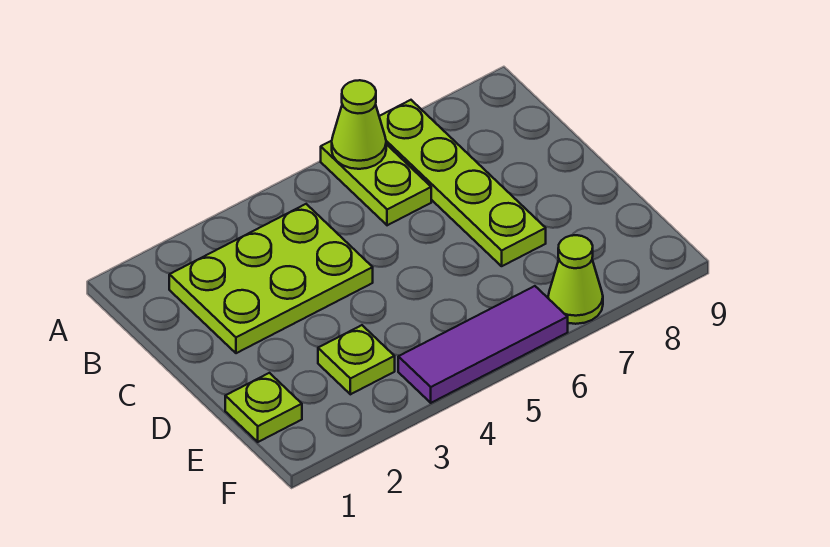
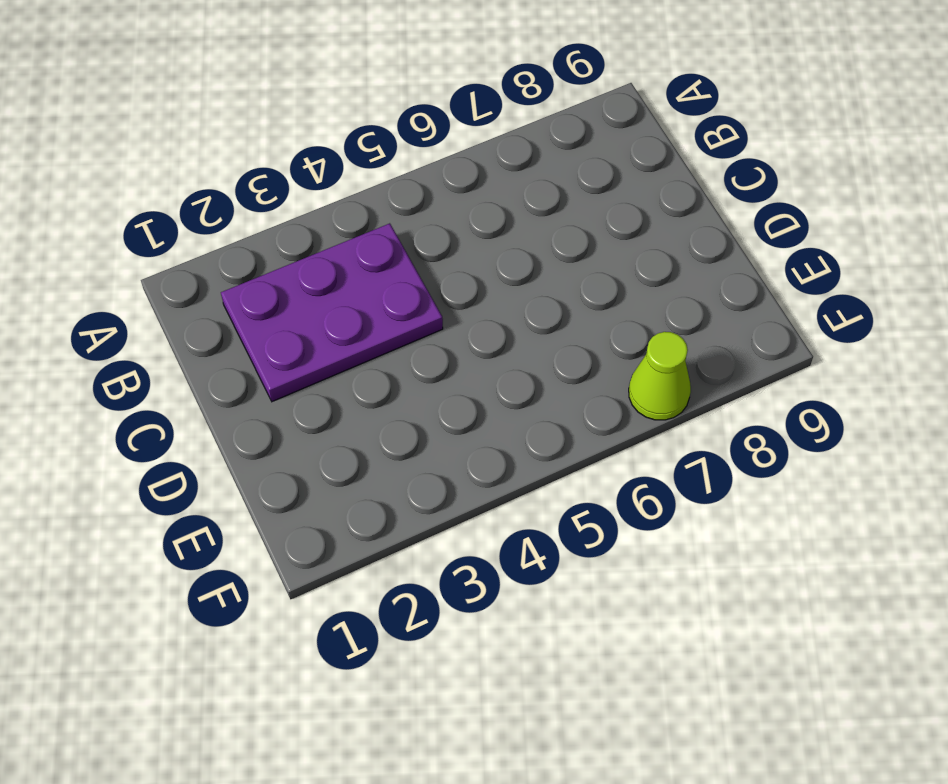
purple 2x3 plate [221,223,443,402] -> lime 2x3 plate [169,204,373,353]
none -> lime 1x2 plate [321,141,431,225]
none -> lime 1x4 plate [379,100,546,266]

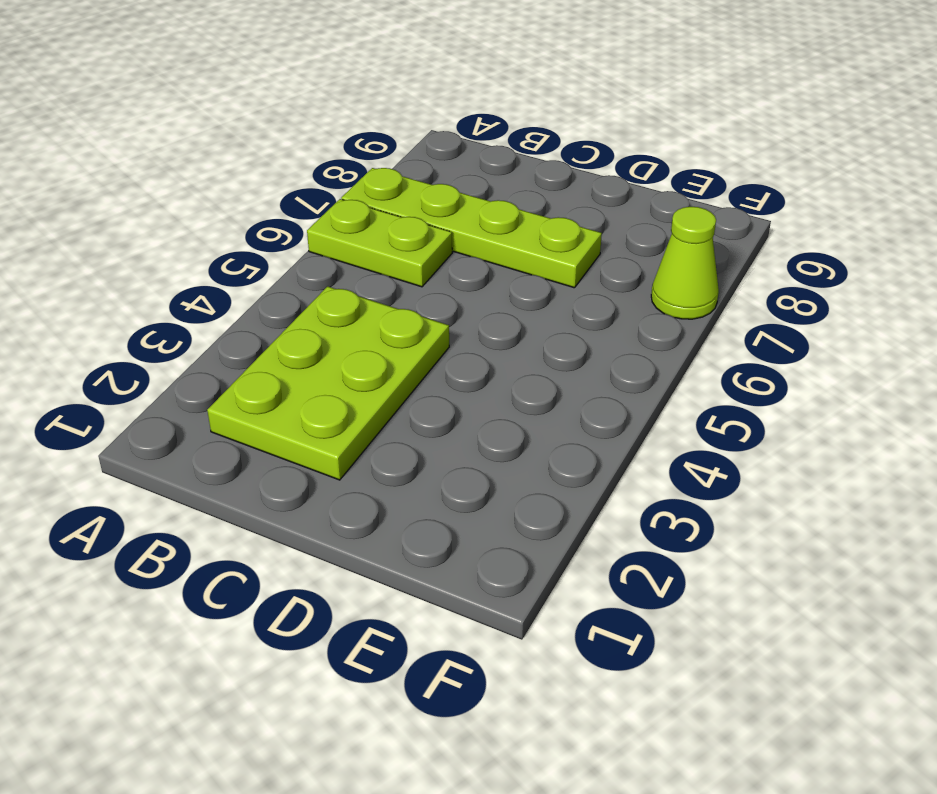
none -> lime 1x1 plate [225,373,302,442]
none -> lime 1x1 plate [318,325,395,394]

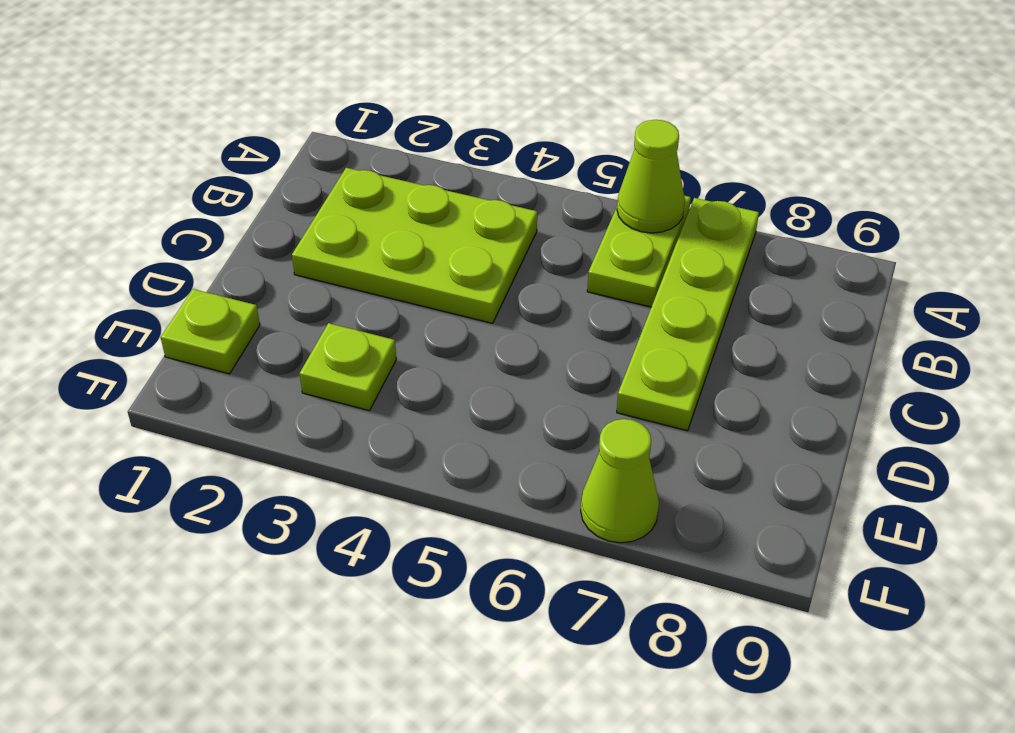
none -> purple 1x3 tile [398,286,568,403]

